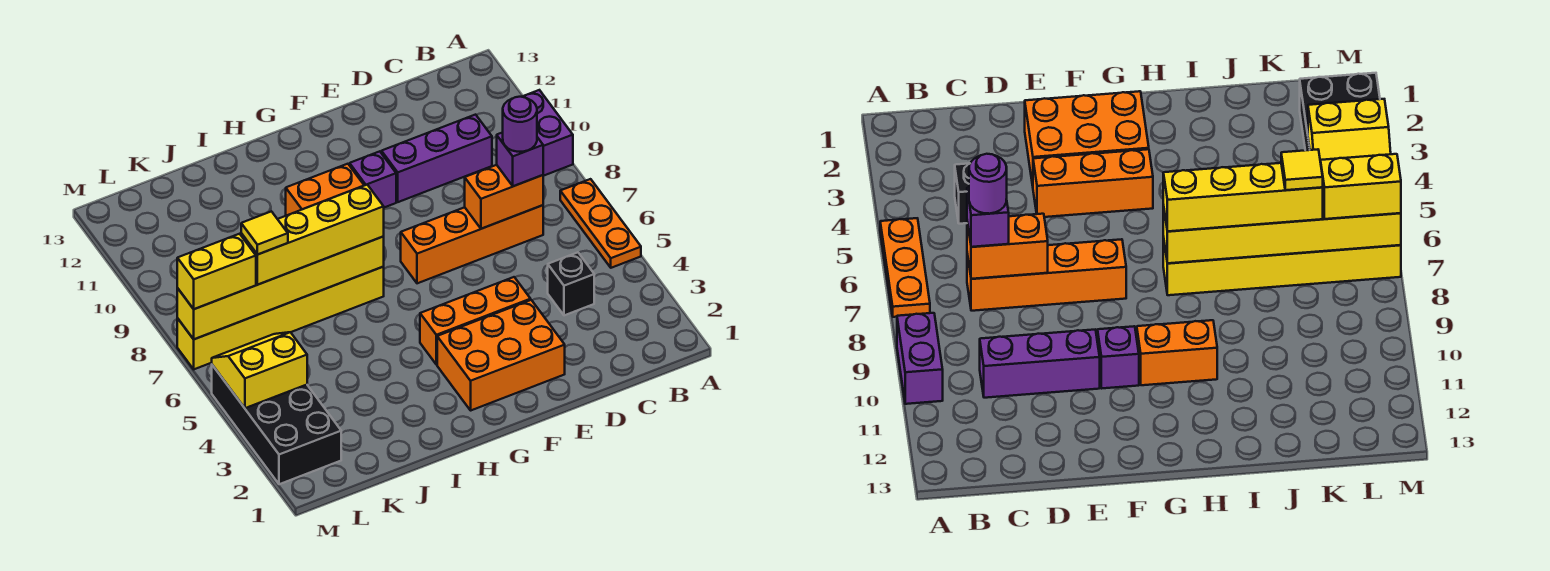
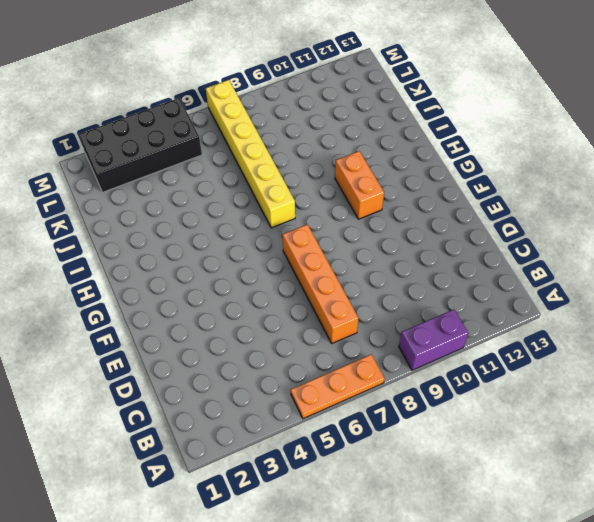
none -> black 1x1 brick [548,252,594,315]
none -> purple 1x3 brick [381,115,492,202]
none -> orange 2x3 brick [437,300,565,410]

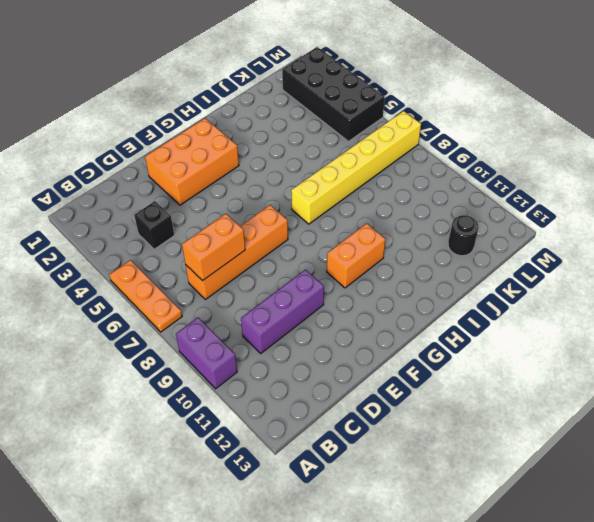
black 1x1 round brick [448,215,479,256] -> none
none -> orange 1x3 brick [420,277,531,365]
none -> purple 1x1 brick [350,151,396,208]
none -> yellow 1x6 brick [177,237,384,339]

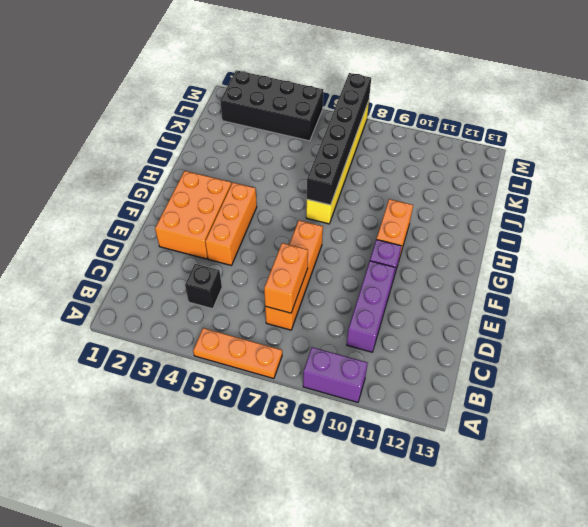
black 1x6 brick [307,73,371,205] -> yellow 1x6 brick [177,237,384,339]
none -> yellow 2x2 slope [212,332,307,408]
none -> purple 1x1 brick [497,132,543,186]
none -> yellow 1x4 brick [241,185,384,285]

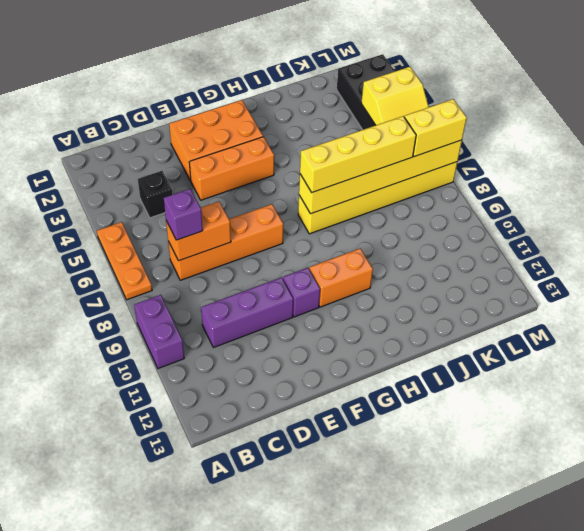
none -> purple 1x1 round brick [503,97,537,152]
none -> yellow 1x1 tile [241,211,288,255]

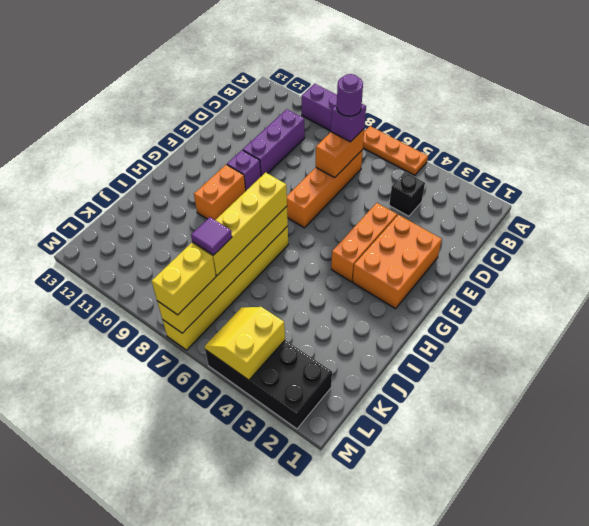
purple 1x1 tile [191,217,232,255] -> yellow 1x1 tile [241,211,288,255]

